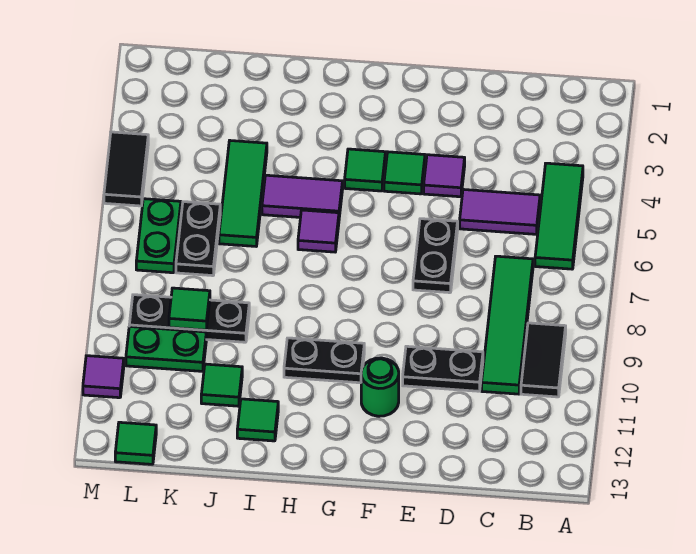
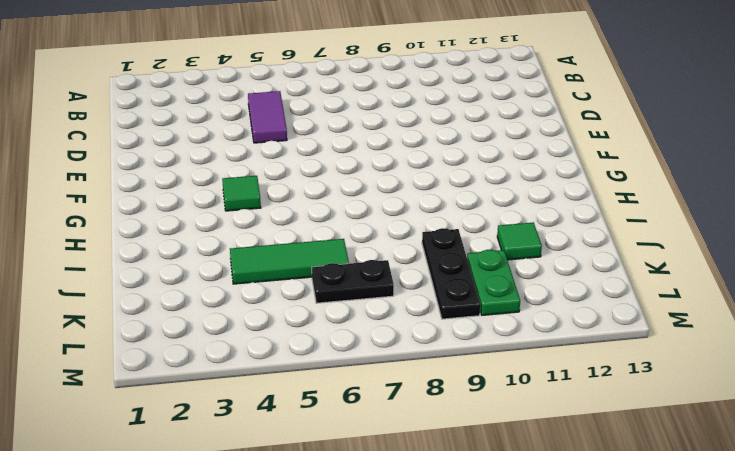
none -> green 1x3 tile [535,163,583,269]
none -> black 1x2 tile [521,323,566,397]
none -> green 1x4 tile [482,256,533,394]

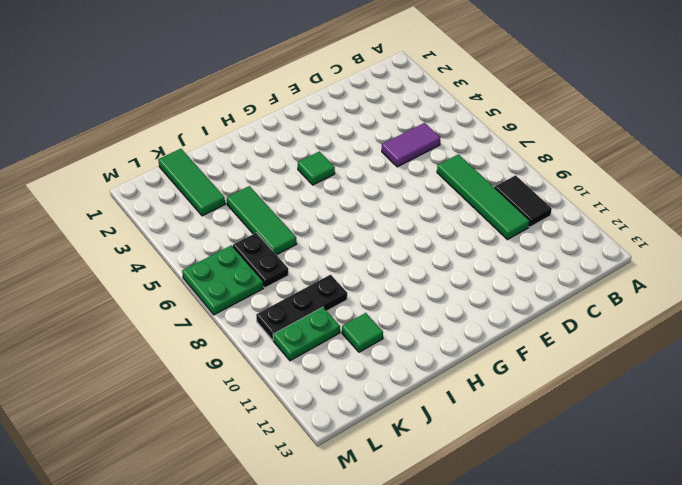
green 1x3 tile [158,149,225,216] -> green 1x3 tile moved to [535,163,583,269]
green 2x2 plate [182,245,264,315] -> green 1x2 plate [136,199,181,273]
none -> black 1x2 plate [403,346,483,391]
none -> purple 1x1 tile [424,155,465,197]
none -> black 1x2 plate [413,219,458,293]

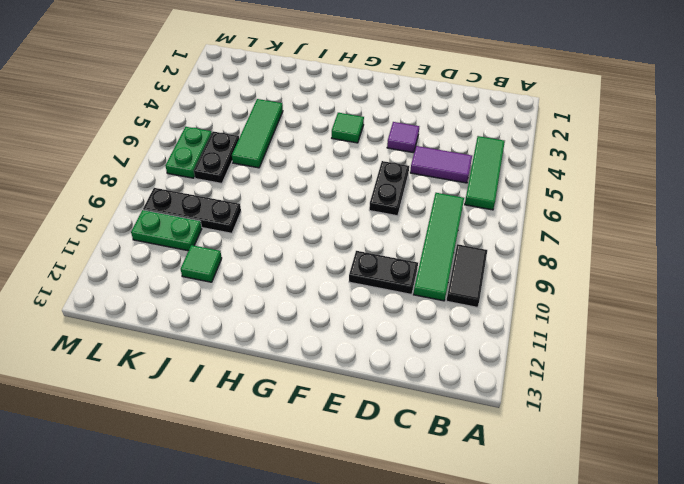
none -> green 1x1 tile [384,152,425,194]
none -> green 1x1 round brick [361,358,399,416]
none -> black 1x2 plate [284,338,364,383]

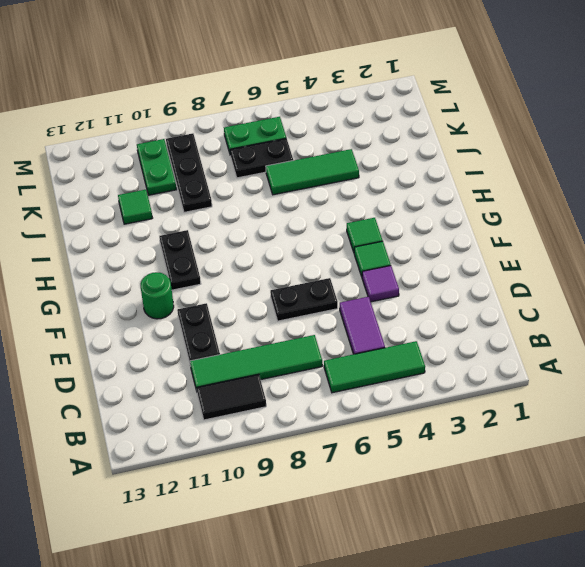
none -> purple 1x2 tile [262,175,343,217]
none -> purple 1x1 tile [298,210,339,252]
none -> green 1x1 tile [237,399,278,441]

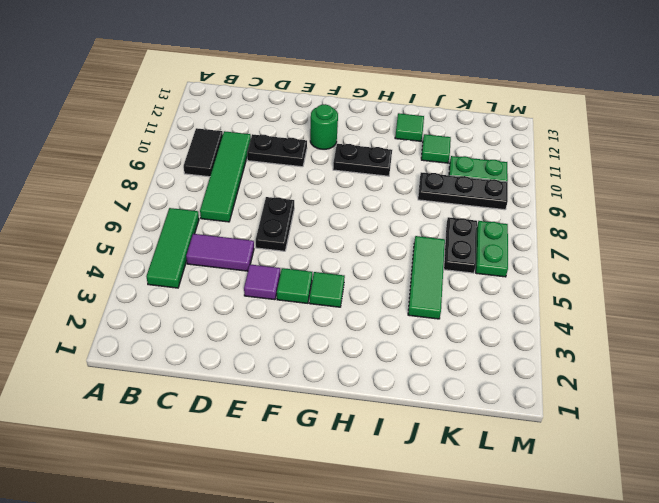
none -> purple 1x2 tile [262,175,343,217]
none -> purple 1x1 tile [298,210,339,252]
none -> green 1x1 tile [115,422,156,464]

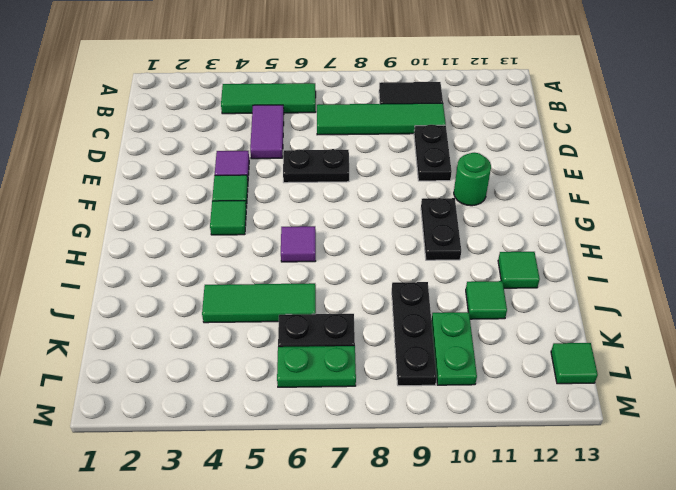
none -> purple 1x2 tile [262,175,343,217]
none -> black 1x2 tile [104,132,148,206]
none -> purple 1x1 tile [83,356,124,398]

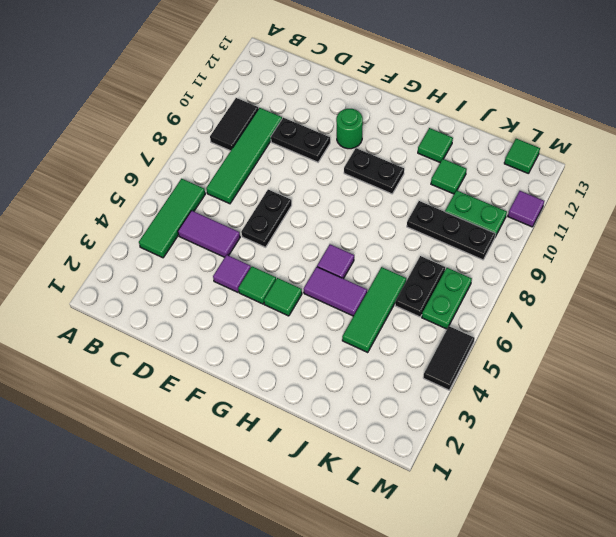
none -> green 1x1 tile [169,288,210,330]

